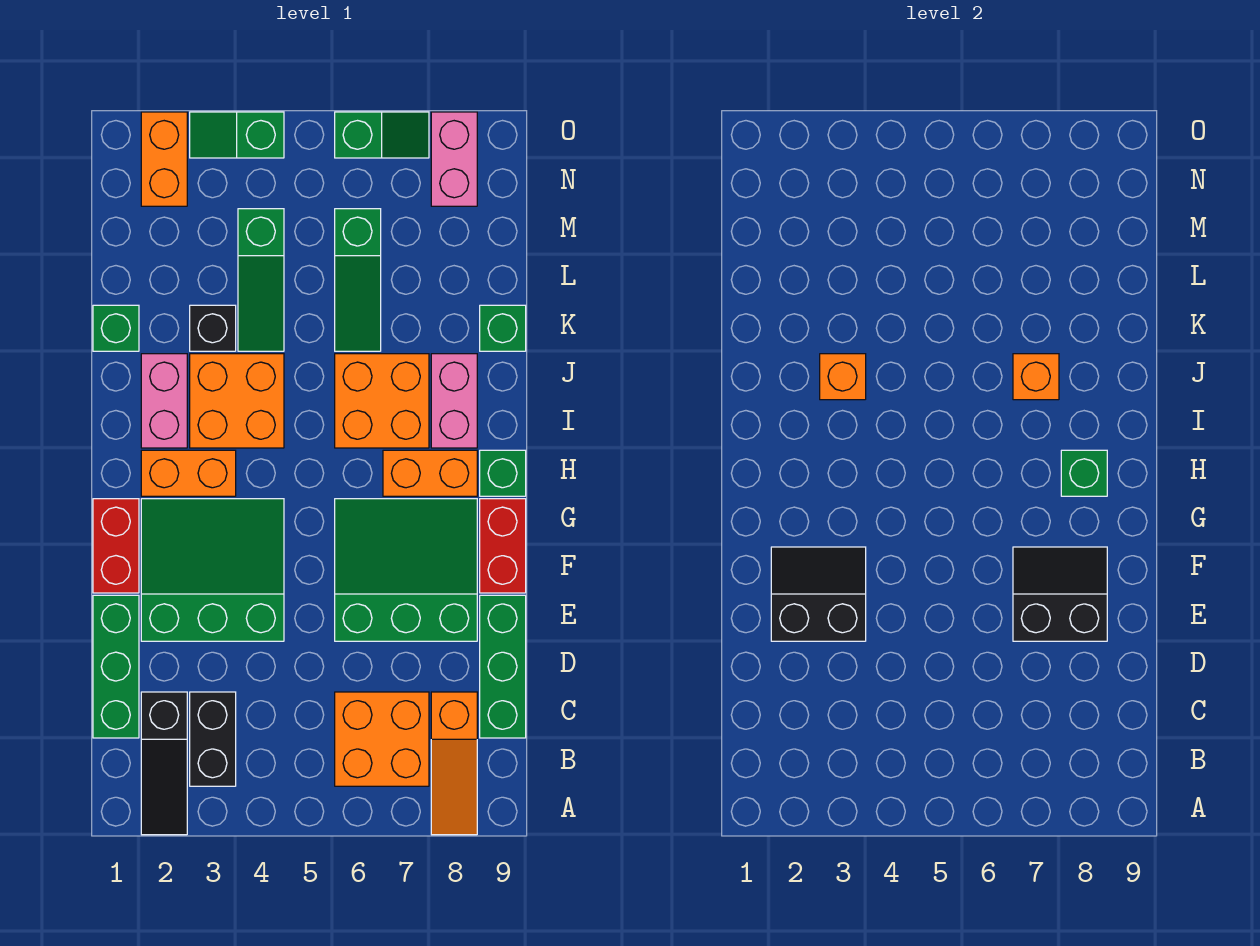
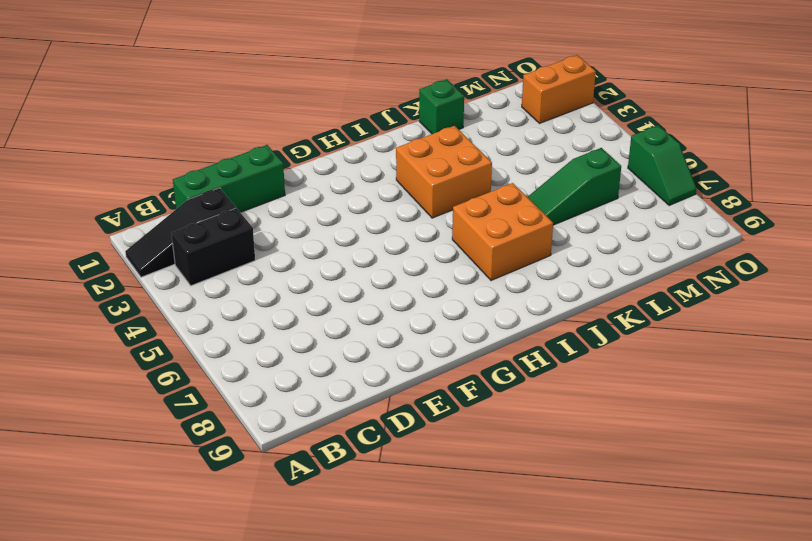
none -> orange 1x3 slope [431,692,477,835]
none -> orange 2x2 brick [335,692,429,786]
none -> green 1x3 brick [480,595,526,738]
none -> green 3x3 slope [141,499,284,641]

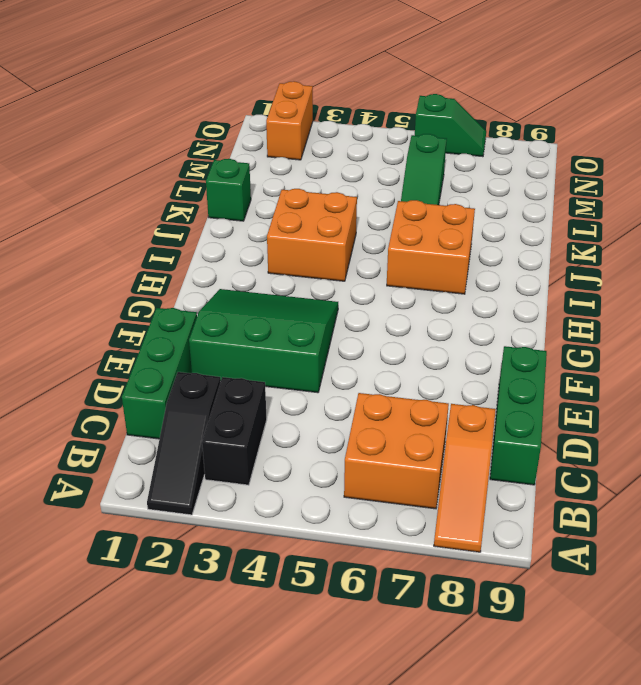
none -> green 3x3 slope [335,499,477,641]
none -> red 1x2 brick [93,499,139,593]
none -> red 1x2 brick [480,499,526,593]
none -> orange 1x2 brick [141,450,236,496]

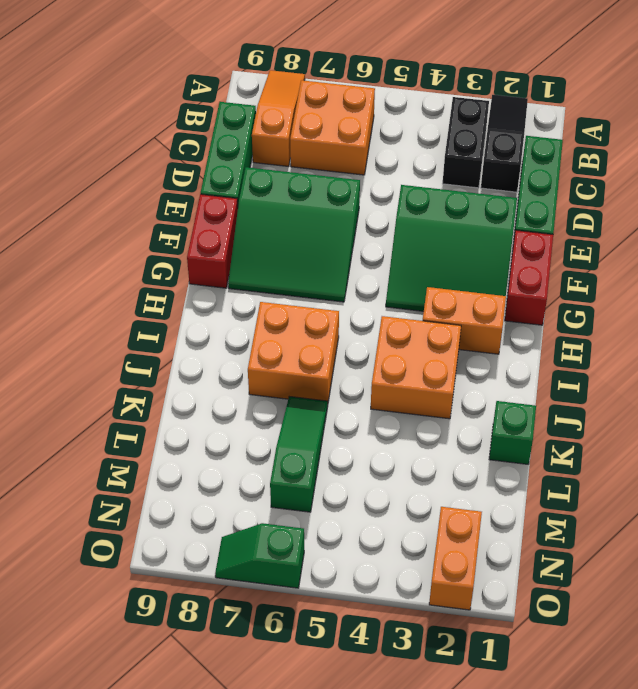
none -> orange 1x2 brick [383,450,477,496]
none -> green 1x1 brick [480,450,526,496]
none -> pink 1x2 brick [141,354,187,448]
none -> pink 1x2 brick [431,354,477,448]

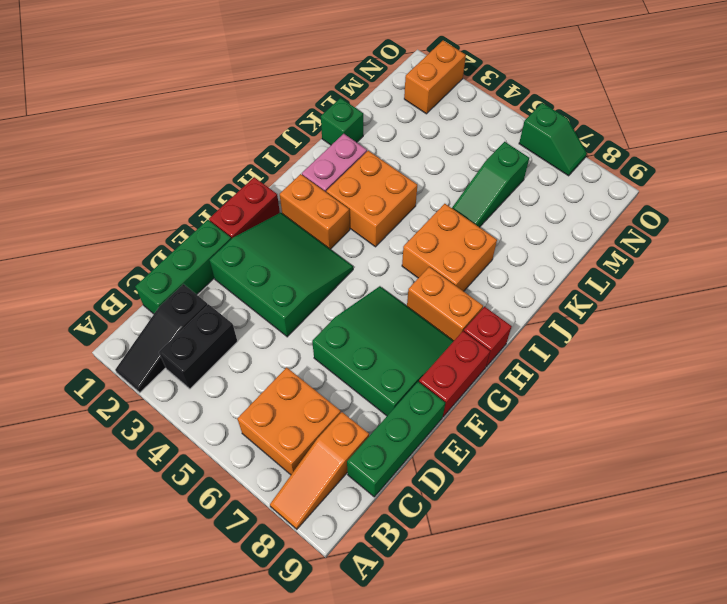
red 1x1 brick [464,307,512,367] -> green 1x1 brick [480,450,526,496]
none -> pink 1x2 brick [431,354,477,448]
none -> black 1x1 brick [190,305,236,351]
none -> green 1x3 slope [238,209,284,351]
none -> green 1x1 brick [480,305,526,351]

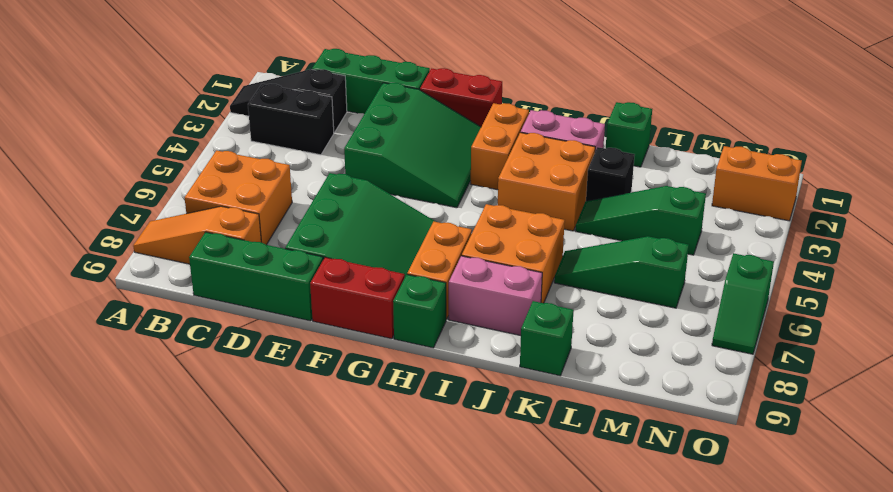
none -> pink 1x2 brick [431,112,477,206]
none -> green 1x2 slope [190,112,284,158]
none -> black 2x2 slope [771,547,866,641]
none -> black 2x2 slope [1013,547,1107,641]

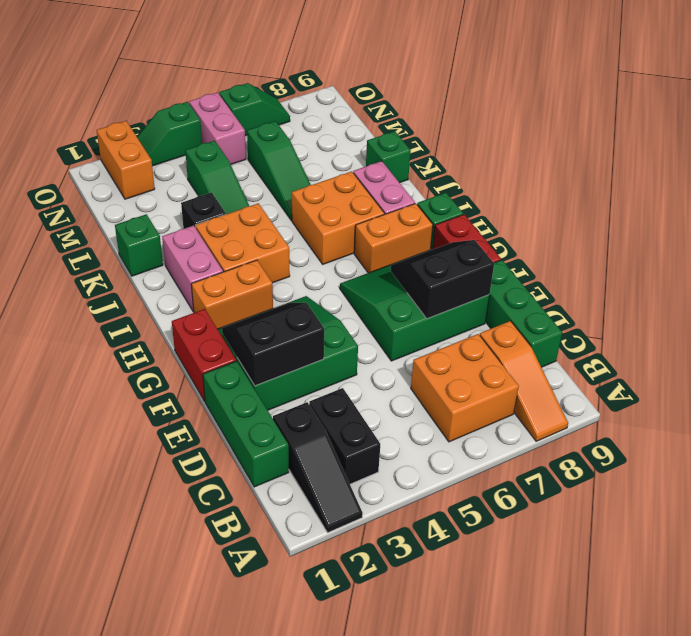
pink 1x2 brick [189,93,246,164] -> pink 1x2 brick moved to [431,112,477,206]
none -> green 1x1 brick [1061,450,1107,496]
none -> orange 1x1 brick [820,354,866,400]
none -> orange 1x1 brick [1013,354,1059,400]

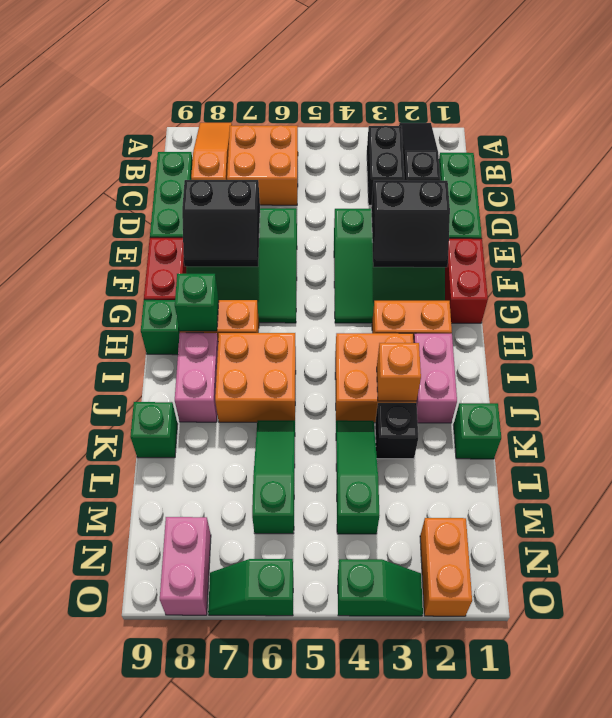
none -> orange 1x1 brick [1013,354,1059,400]

